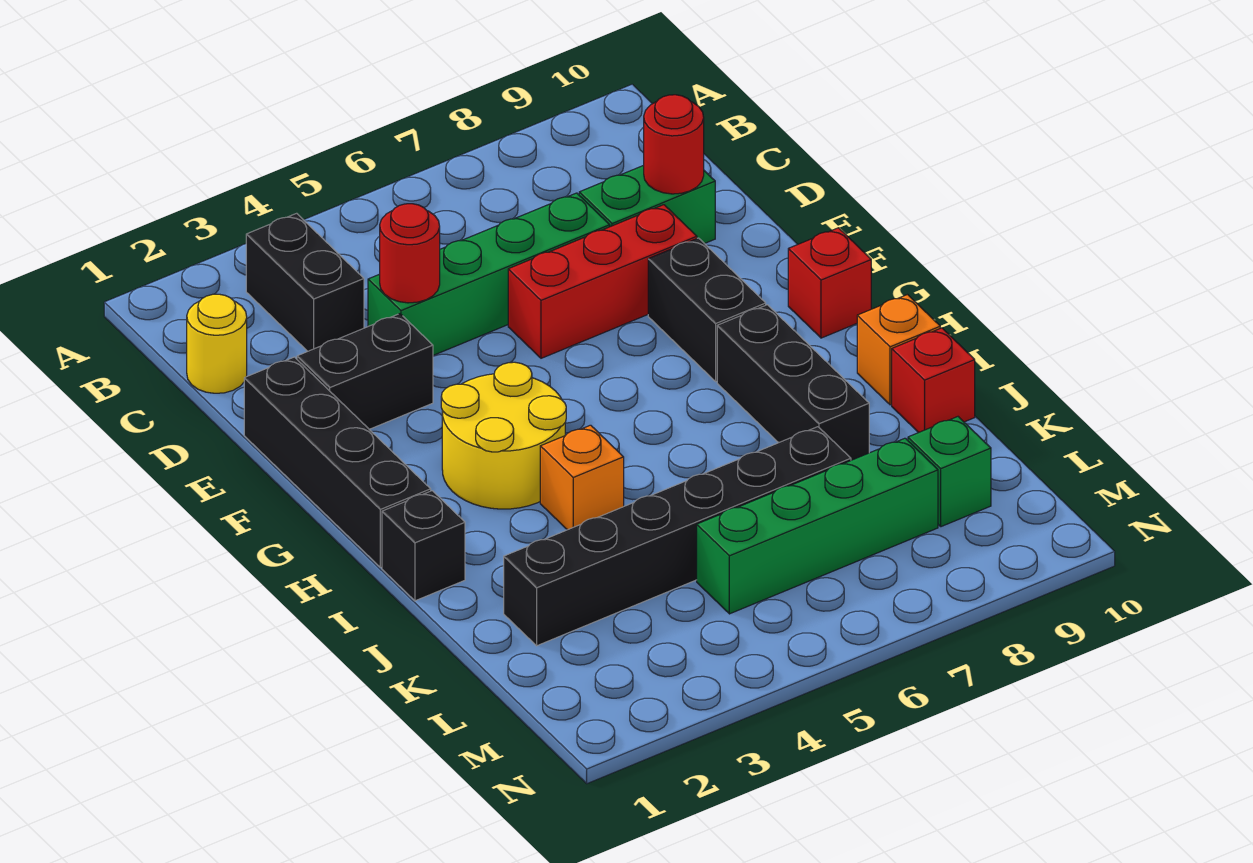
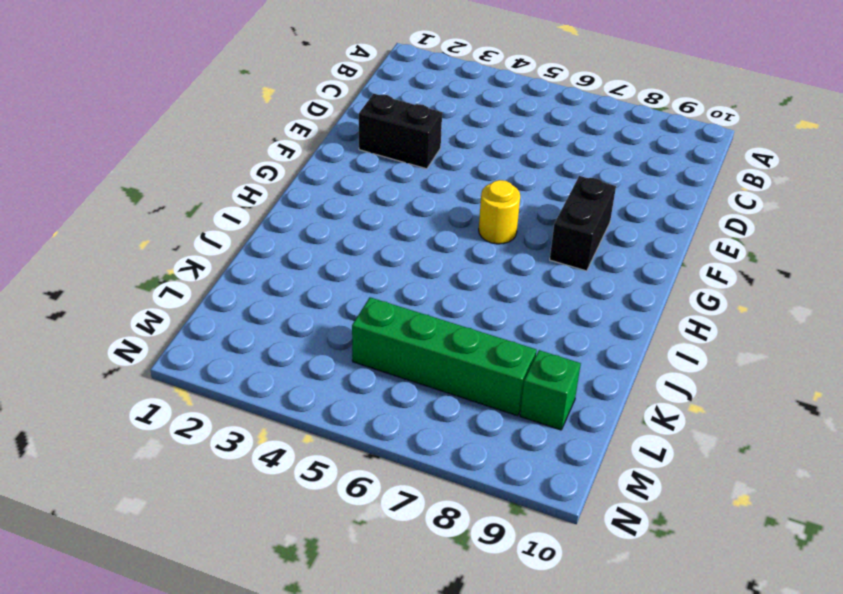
yellow 1x1 round brick [479,180,520,244] -> yellow 1x1 round brick moved to [187,294,247,393]
none -> black 1x2 brick [246,213,364,351]
none -> green 1x4 brick [368,193,610,355]
none -> green 1x2 brick [579,165,715,244]

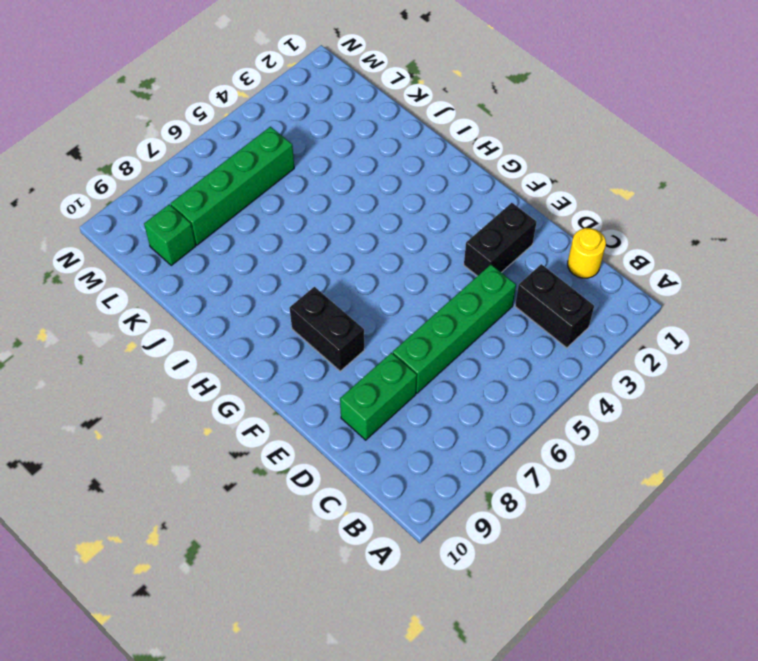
none -> black 1x4 brick [244,357,431,567]
none -> red 1x3 brick [508,205,697,358]
none -> yellow 2x2 round brick [441,362,566,509]

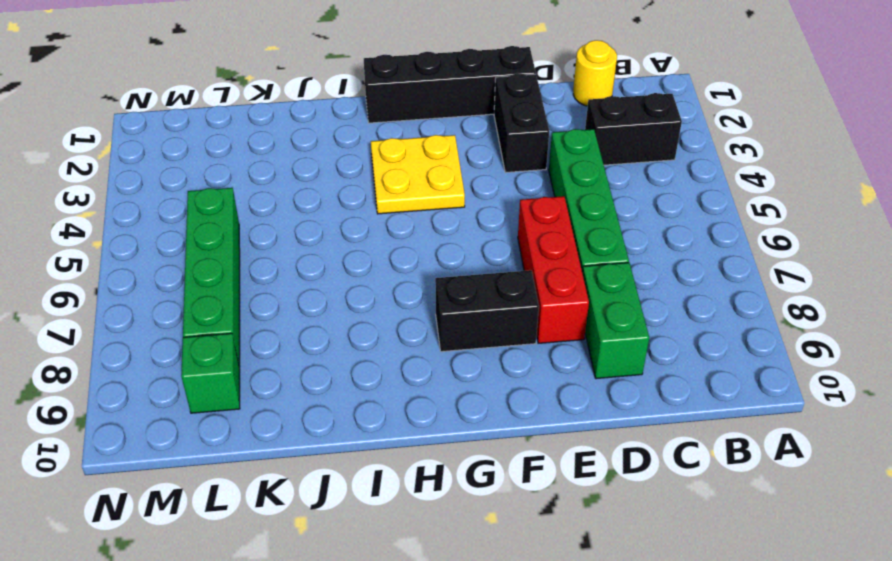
yellow 2x2 plate [371,135,465,214] -> yellow 2x2 round brick [441,362,566,509]
none -> red 1x1 brick [788,228,871,338]
none -> black 1x3 brick [717,305,869,460]
none -> black 1x1 brick [382,491,465,601]

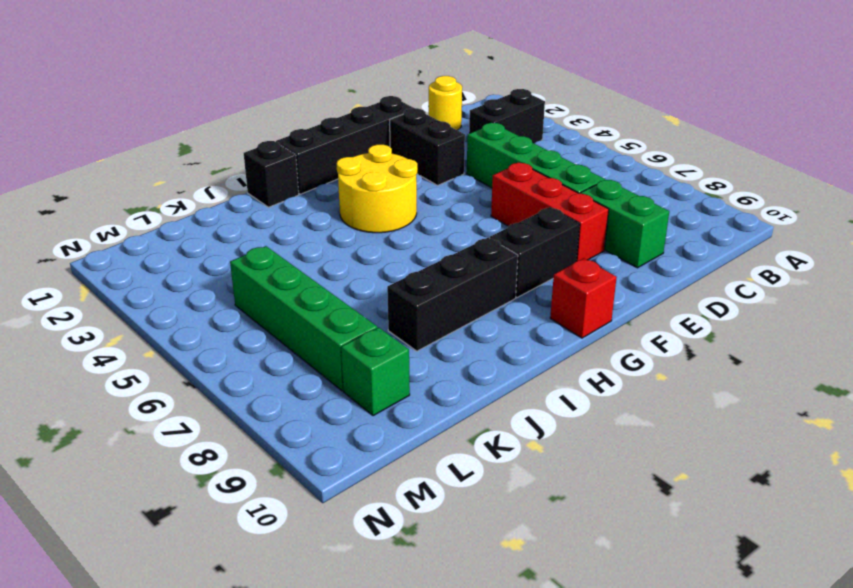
none -> orange 1x1 brick [540,425,624,530]
none -> orange 1x1 brick [857,295,940,405]
none -> red 1x1 brick [892,328,975,433]

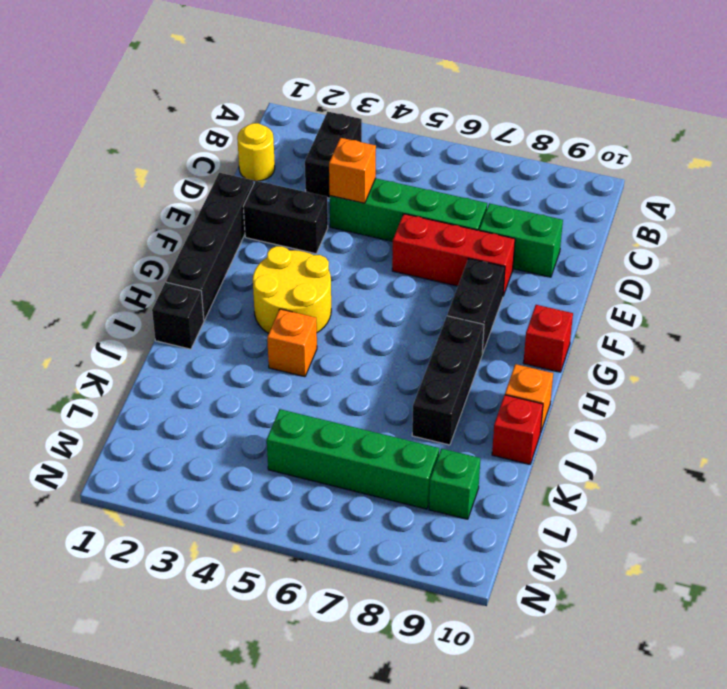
orange 1x1 brick [329,138,376,203] -> red 1x1 round brick [380,204,440,303]
none -> black 1x6 brick [504,427,851,646]
none -> red 1x1 round brick [644,95,704,194]

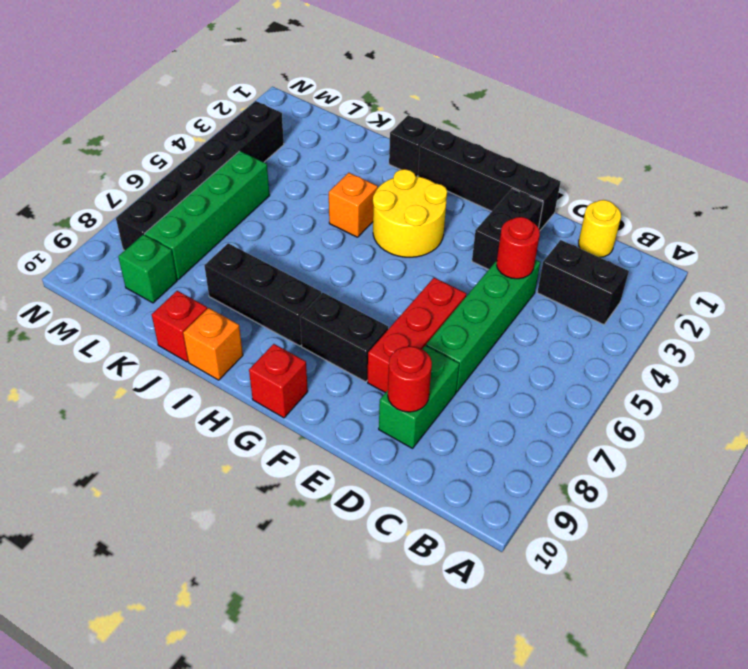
black 1x6 brick [116,101,284,251] -> black 1x6 brick moved to [504,427,851,646]

